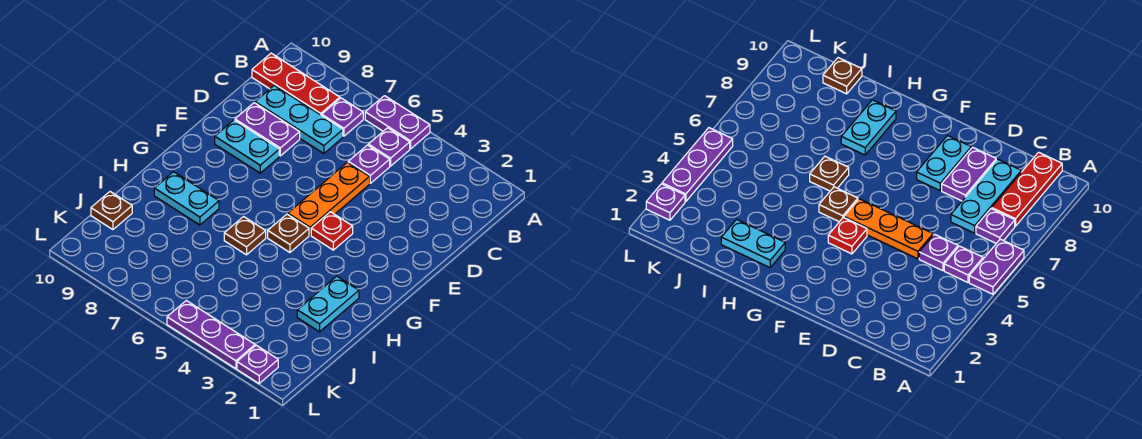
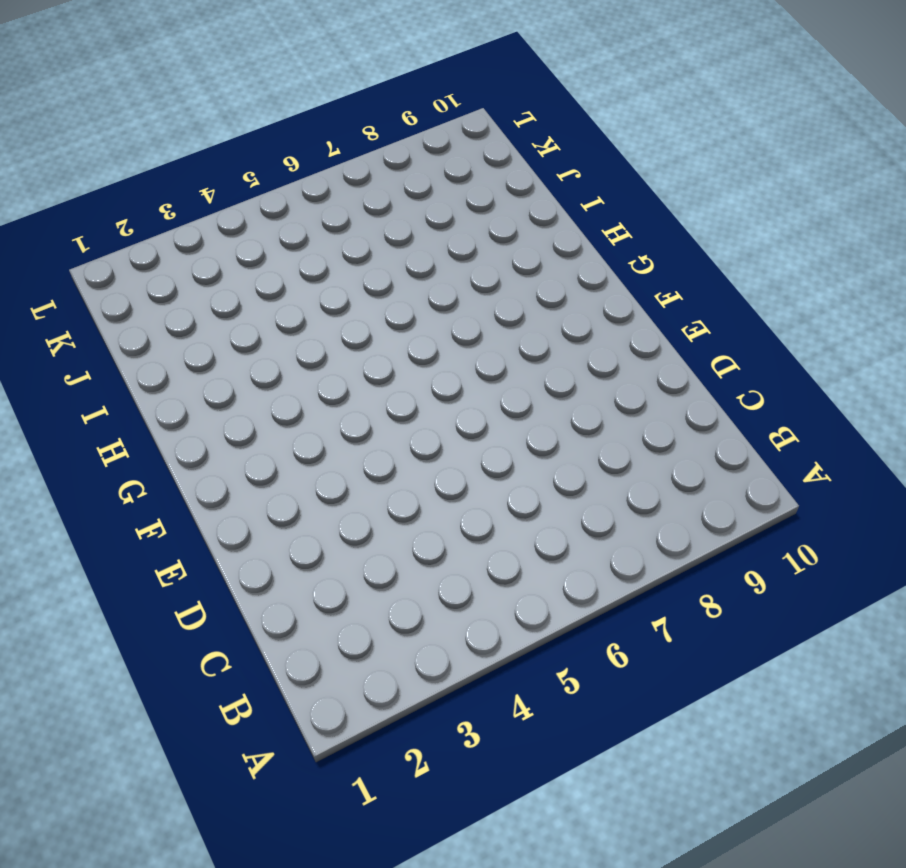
none -> purple 1x2 plate [365,96,430,149]
none -> purple 1x1 plate [368,128,410,166]
none -> purple 1x1 plate [322,98,363,136]

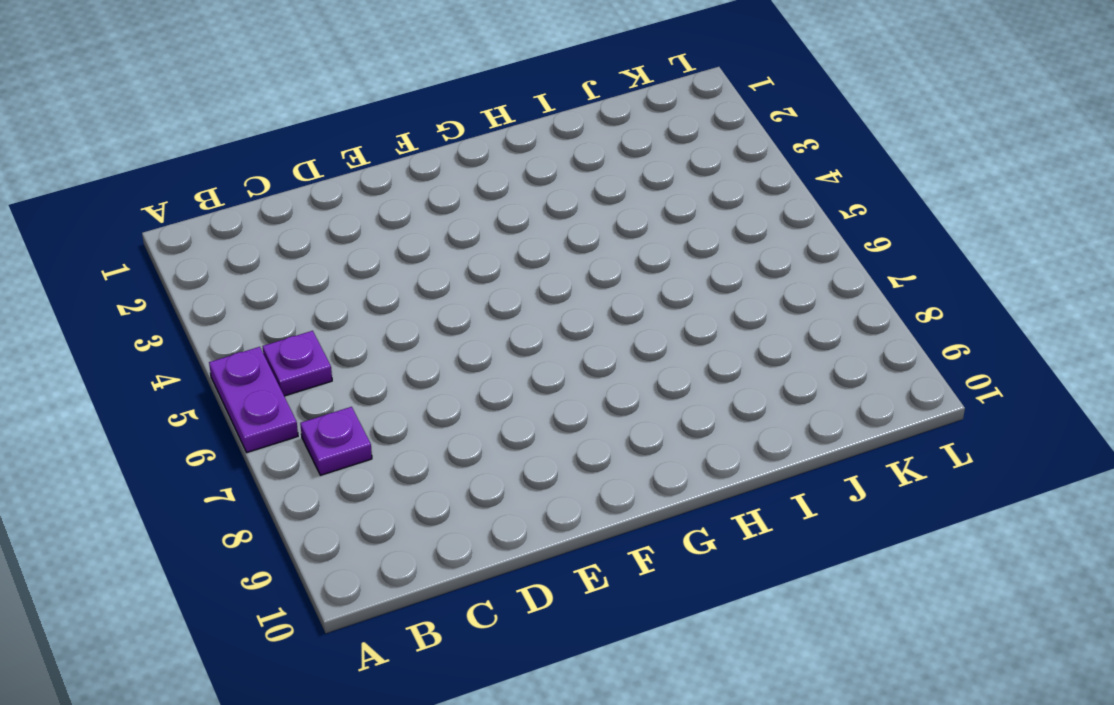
none -> red 1x3 plate [252,53,340,115]
none -> purple 1x1 plate [348,145,390,183]
none -> cyan 1x3 plate [255,85,343,154]

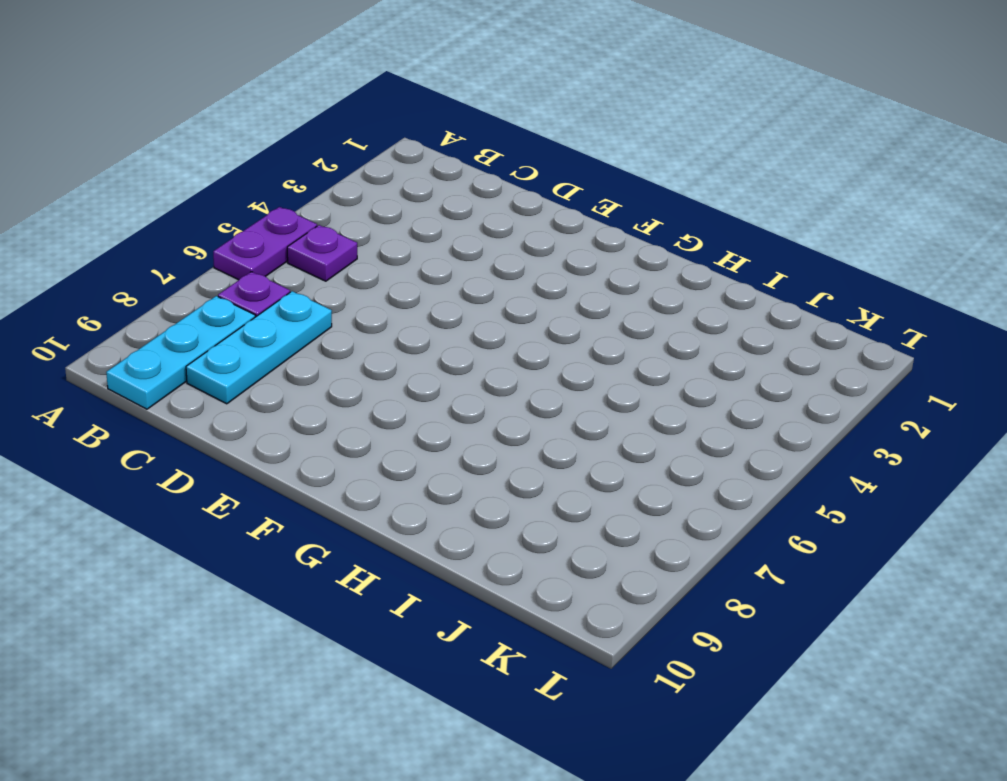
cyan 1x3 plate [106,296,255,409] -> red 1x3 plate [252,53,340,115]
none -> purple 1x1 plate [348,145,390,183]
none -> orange 1x3 plate [288,162,370,235]
none -> purple 1x2 plate [235,103,300,156]

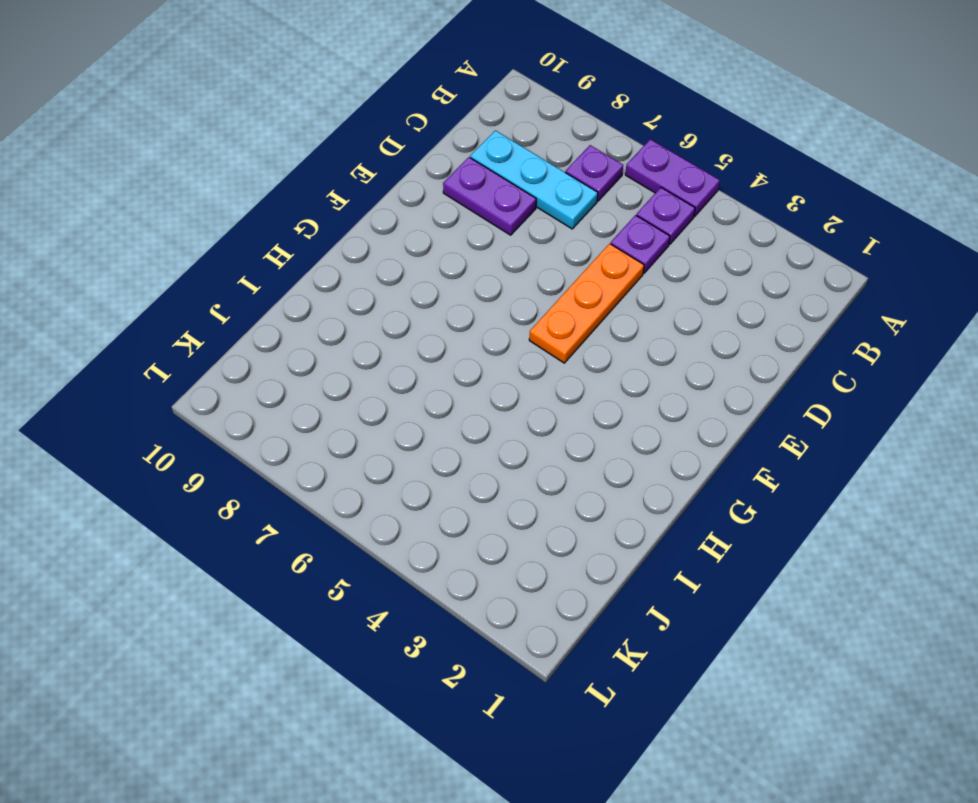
none -> red 1x3 plate [252,53,340,115]
none -> cyan 1x2 plate [215,120,279,173]
none -> red 1x1 plate [311,212,353,250]

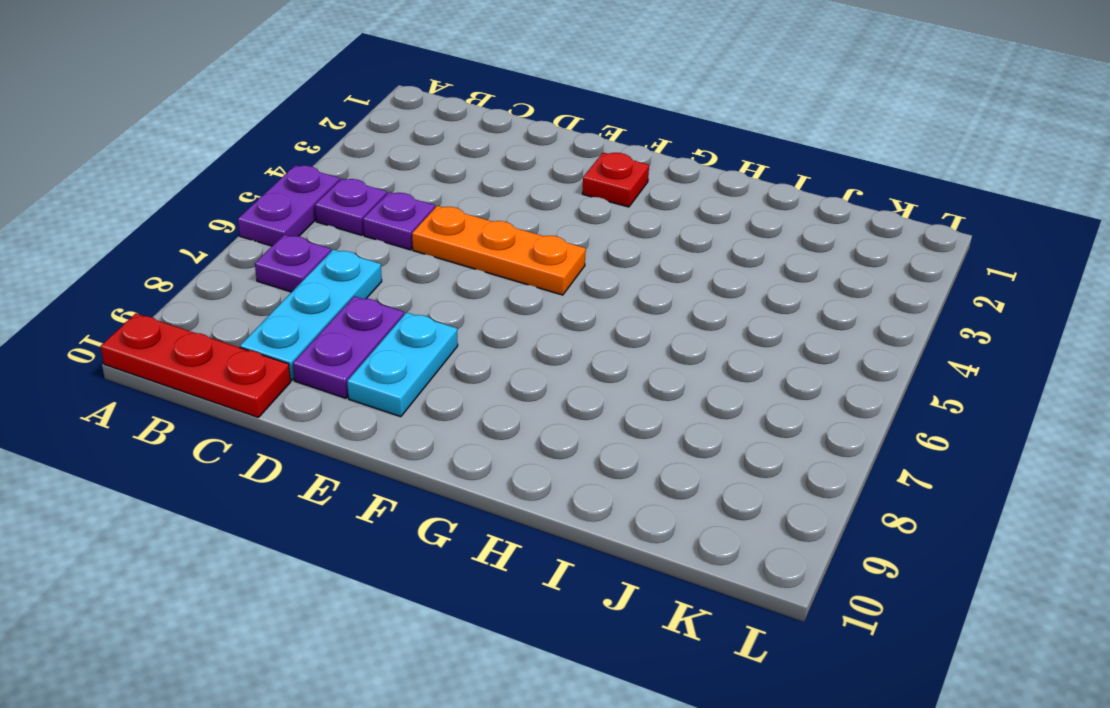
red 1x3 plate [100,314,291,418] -> red 1x3 plate turned to [252,53,340,115]
red 1x1 plate [582,152,649,207] -> red 1x1 plate moved to [311,212,353,250]
none -> brown 1x1 plate [268,214,309,252]
none -> cyan 1x2 plate [297,276,359,332]
none -> brown 1x1 plate [224,217,266,255]

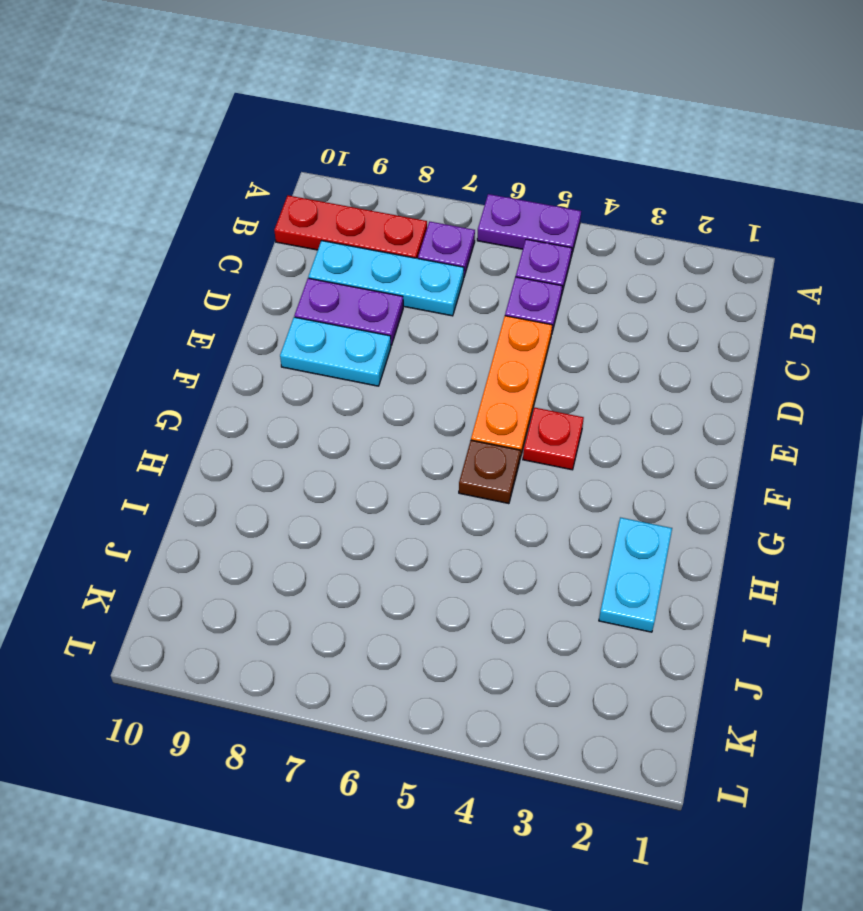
none -> brown 1x1 plate [224,217,266,255]
none -> cyan 1x2 plate [154,172,219,225]
none -> brown 1x1 plate [91,192,132,230]

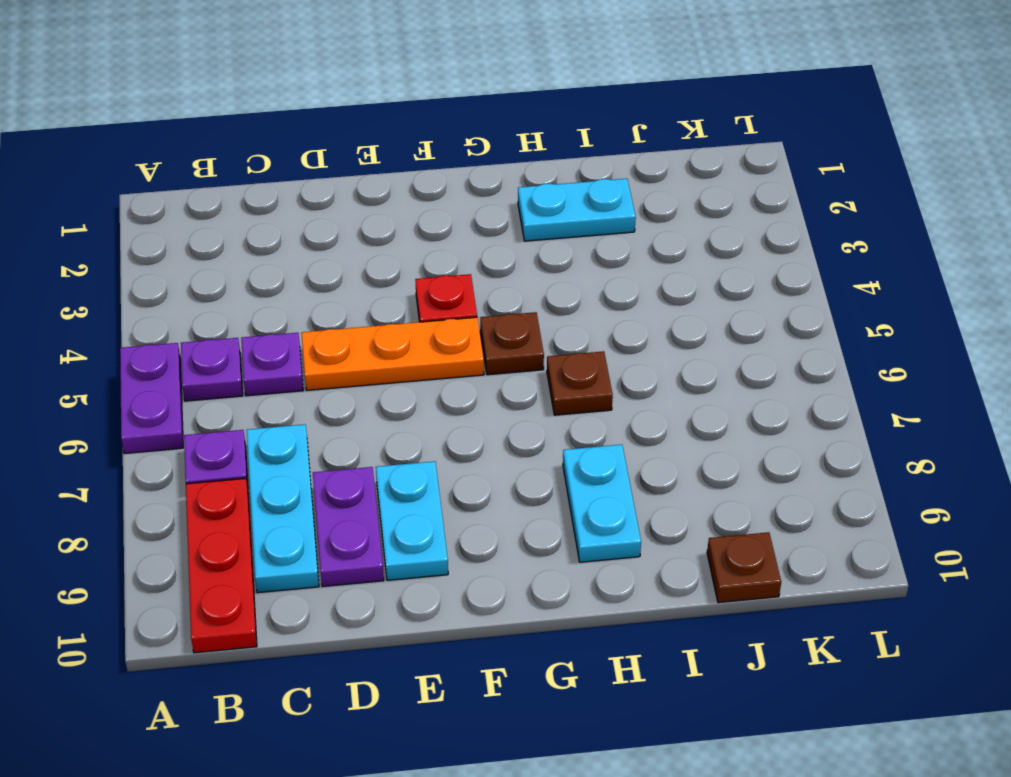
none -> purple 1x1 plate [237,345,278,383]
none -> purple 1x3 plate [167,301,255,369]

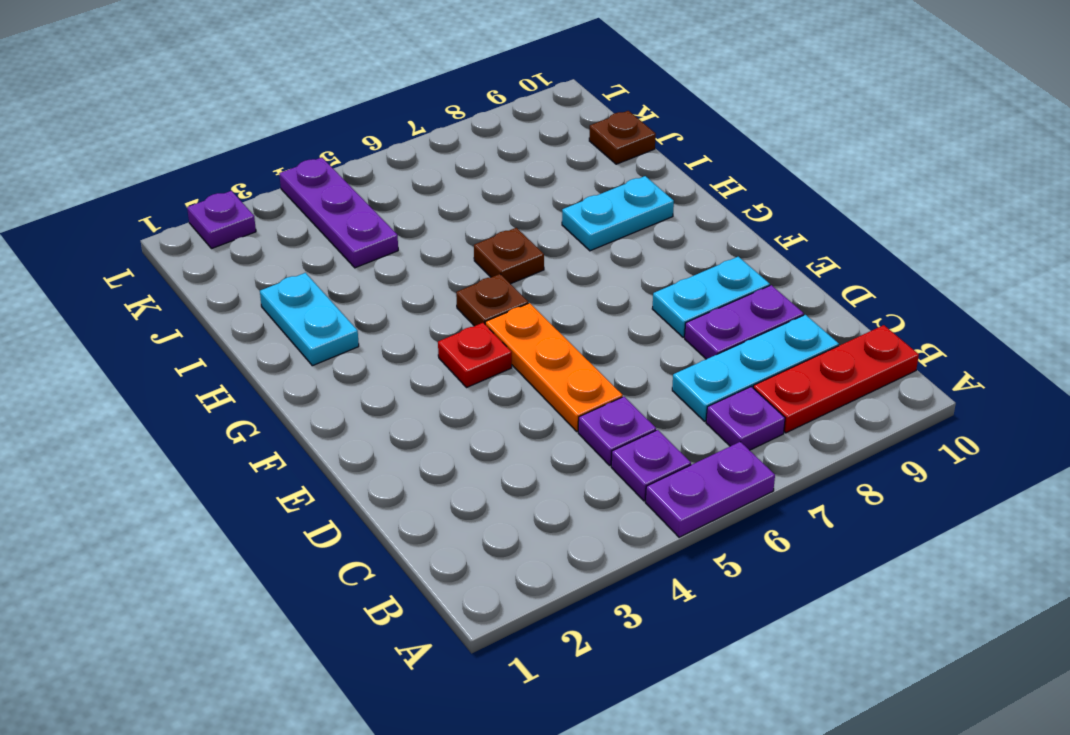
purple 1x3 plate [279,157,398,268] -> purple 1x3 plate turned to [167,301,255,369]

